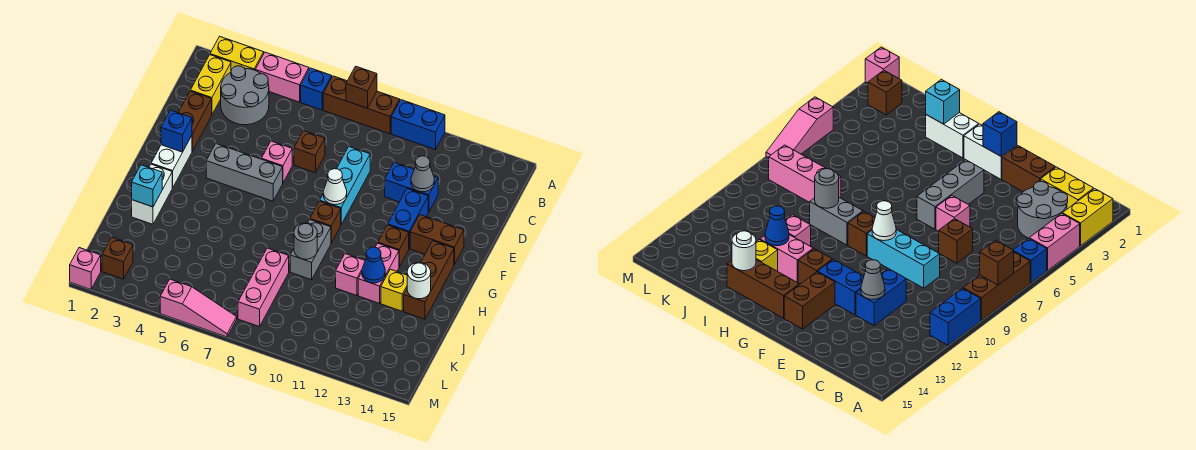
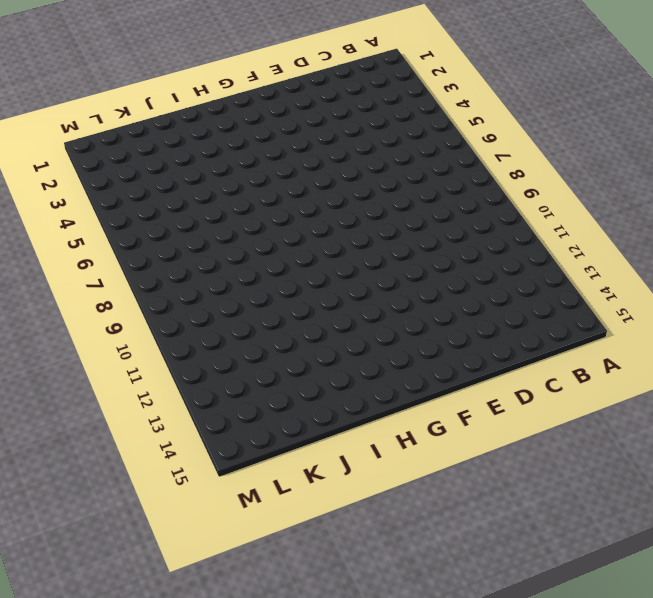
none -> yellow 1x2 brick [210,36,264,70]
none -> pink 1x2 brick [255,52,309,102]
none -> blue 1x1 brick [301,68,332,110]
none -> brown 1x3 brick [323,76,400,134]

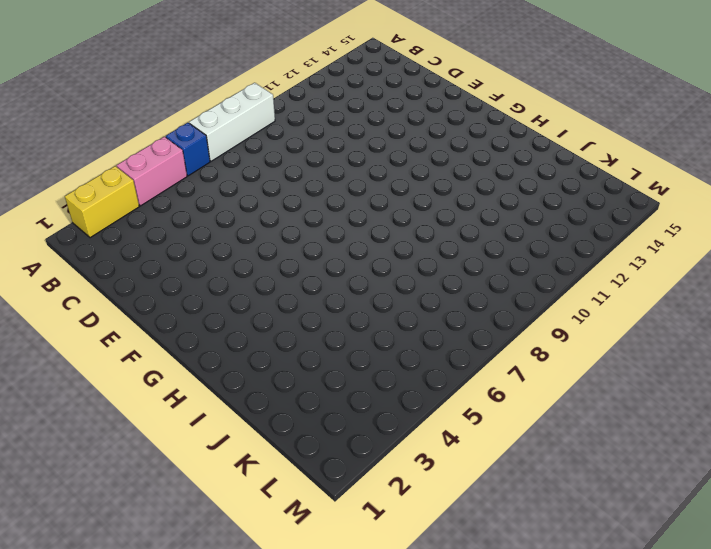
white 1x3 brick [189,83,275,161] -> brown 1x3 brick [323,76,400,134]
none -> blue 1x2 brick [391,100,445,150]
none -> yellow 1x2 brick [190,55,231,114]
none -> grey 2x2 round brick [221,66,269,125]
none -> brown 1x2 brick [178,91,212,151]

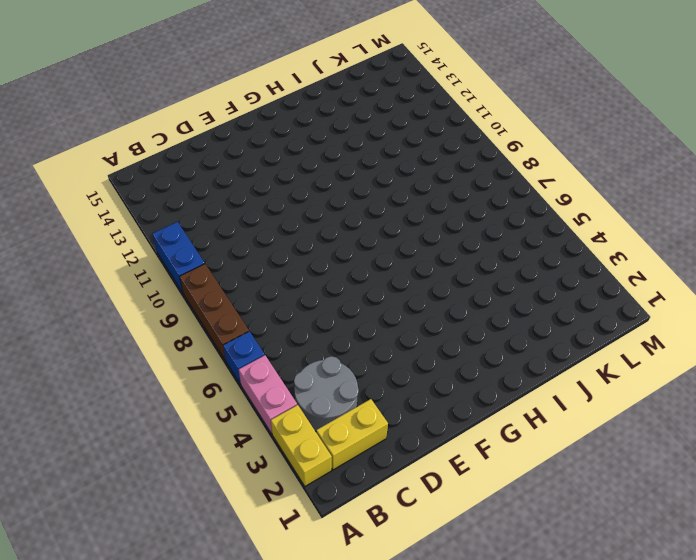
none -> brown 1x2 brick [178,91,212,151]
none -> brown 1x1 brick [294,131,325,173]
none -> cyan 1x3 brick [320,147,370,224]
none -> blue 1x2 brick [385,162,438,212]

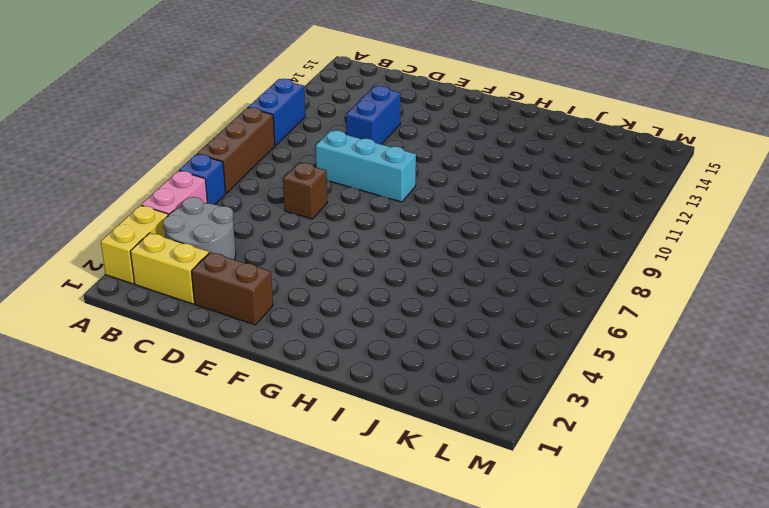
none -> pink 1x1 brick [261,141,292,182]
none -> blue 1x2 brick [388,189,428,248]
none -> white 1x2 brick [151,136,192,188]
none -> grey 1x3 brick [206,144,283,201]

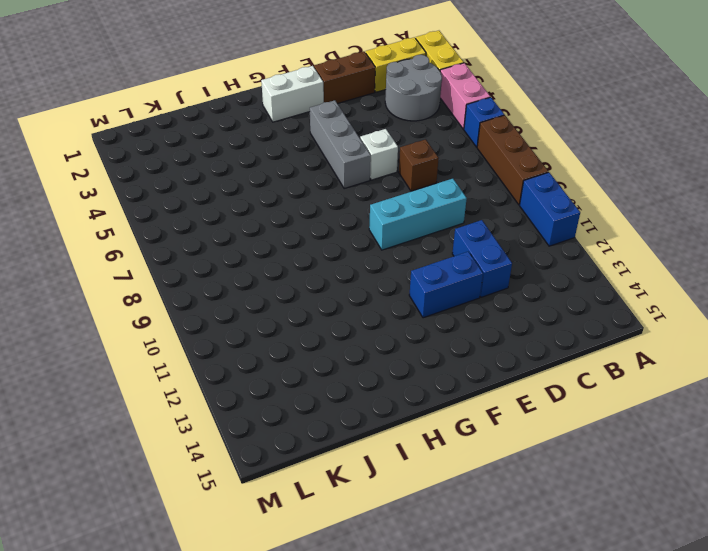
white 1x1 brick [360,129,398,180] -> pink 1x1 brick [261,141,292,182]
none -> brown 1x2 brick [410,215,464,264]
none -> brown 1x1 brick [310,201,341,243]
none -> brown 1x1 brick [378,225,409,267]
none -> brown 1x3 brick [404,241,454,319]

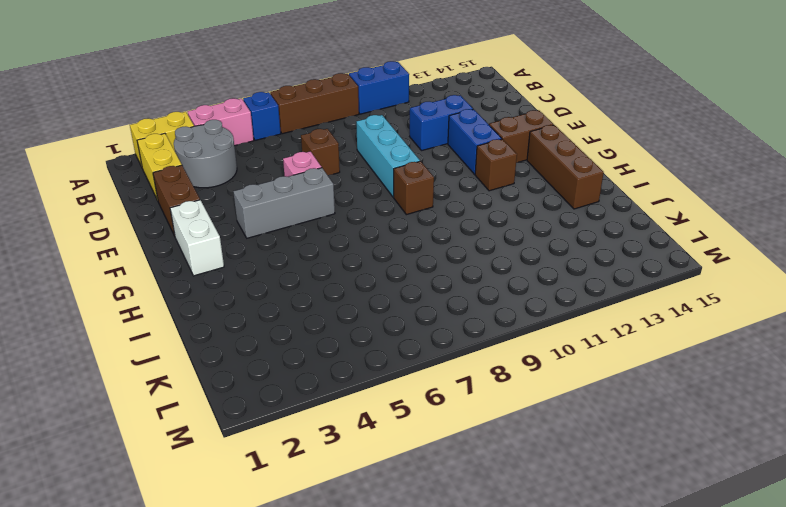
none -> white 1x2 brick [132,164,172,224]
none -> grey 1x2 brick [290,220,331,280]
none -> pink 1x2 brick [358,243,399,303]
none -> pink 1x1 brick [336,254,365,296]

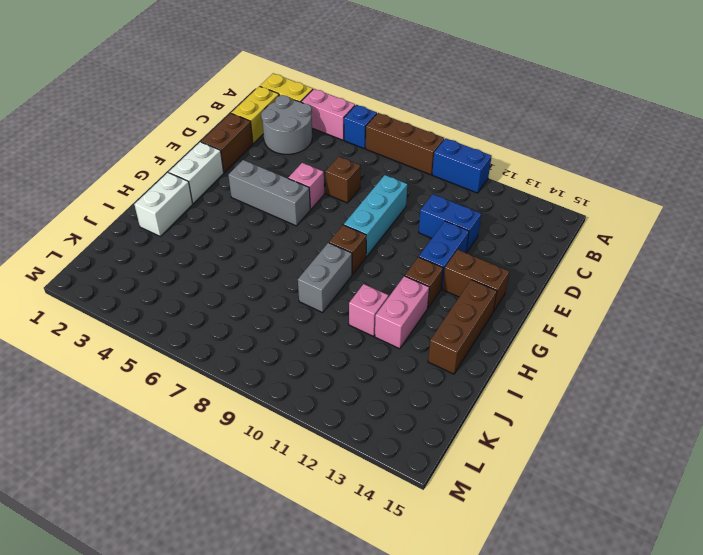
none -> yellow 1x1 brick [381,269,407,311]
none -> pink 1x3 brick [238,248,289,327]
none -> brown 1x1 brick [102,237,133,279]
none -> pink 1x1 brick [70,248,101,289]

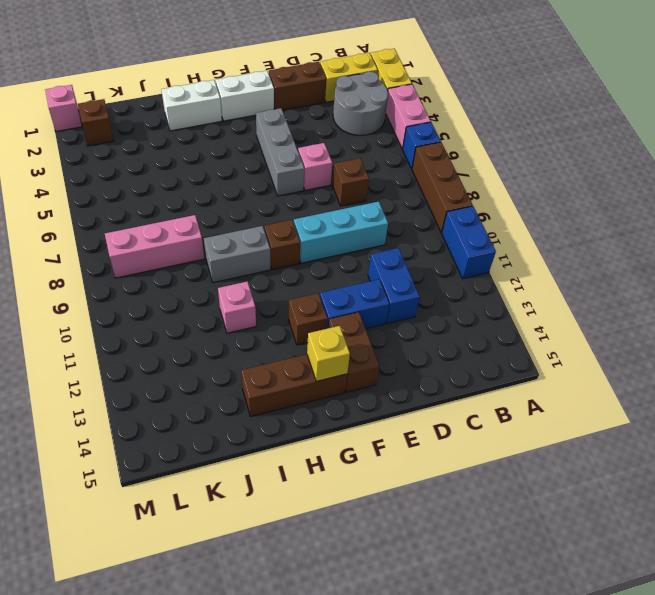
yellow 1x1 brick [307,326,350,381] -> yellow 1x1 brick moved to [381,269,407,311]
none -> pink 1x2 brick [358,243,399,303]
none -> pink 1x3 slope [160,279,237,337]
none -> brown 1x1 brick [346,66,377,108]
none -> grey 1x1 cone [411,156,434,192]

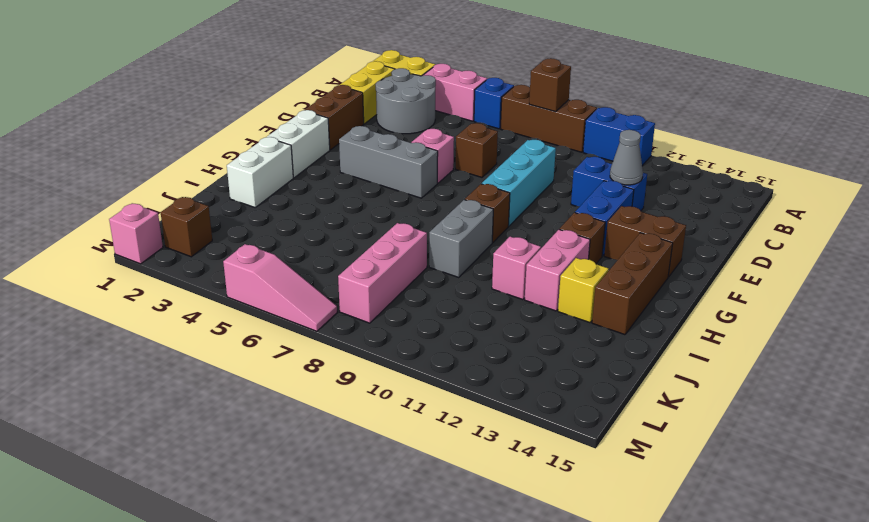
none -> blue 1x1 brick [161,110,192,152]
none -> white 1x1 cone [323,169,347,205]
none -> cyan 1x1 brick [132,165,162,207]
none -> grey 1x1 round brick [294,223,317,259]

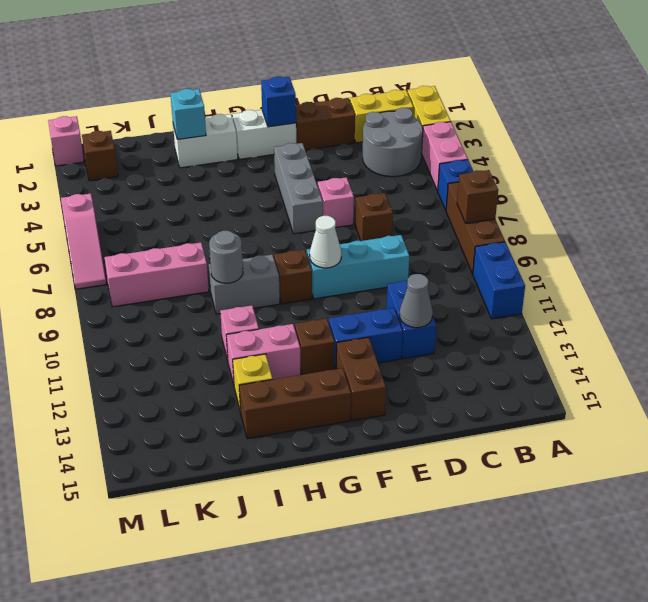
none -> blue 1x1 cone [362,247,385,283]
none -> white 1x1 round brick [407,263,431,299]

